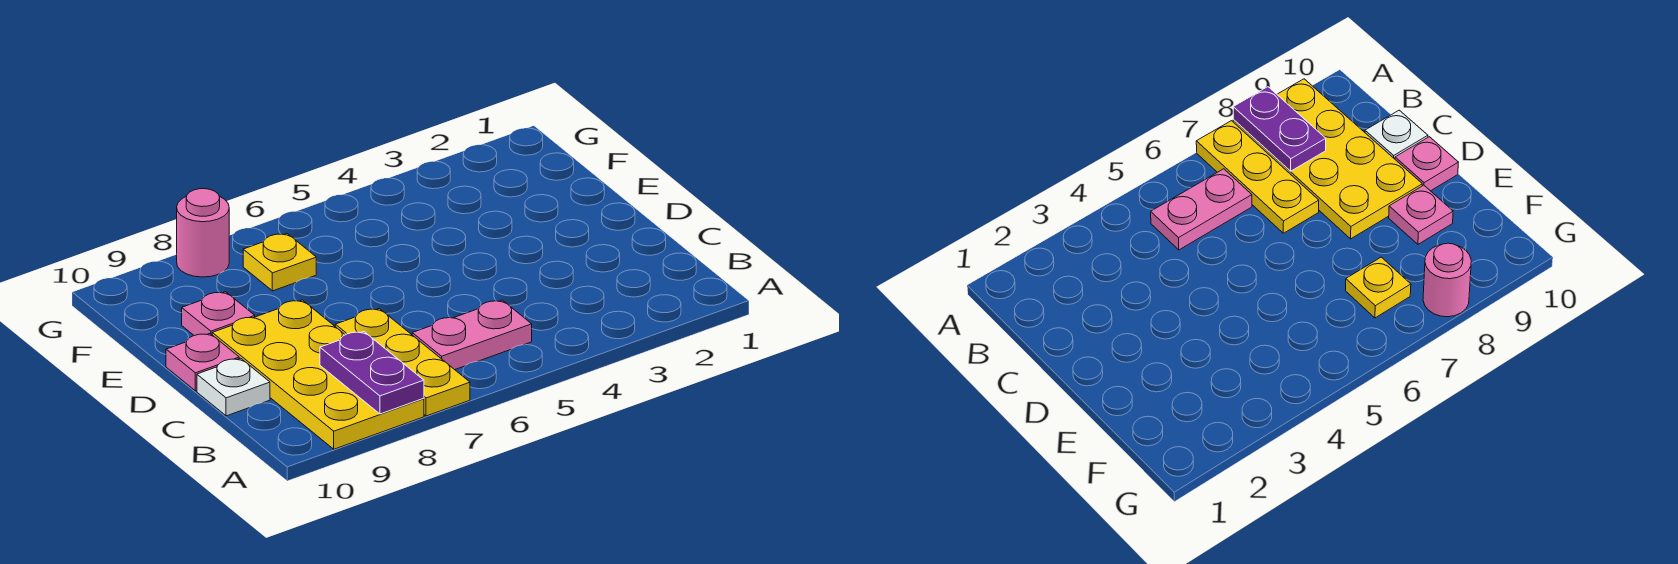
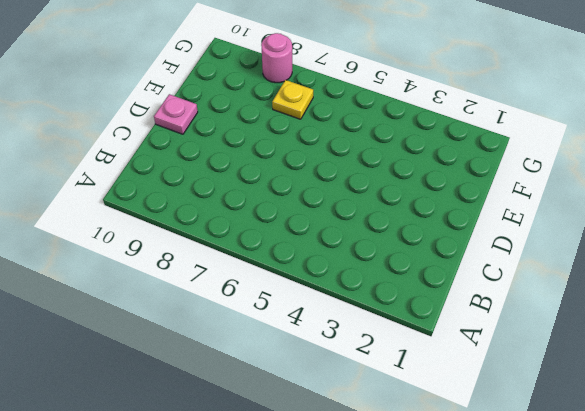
none -> yellow 1x3 plate [335,308,470,416]
none -> yellow 2x4 plate [212,300,424,449]

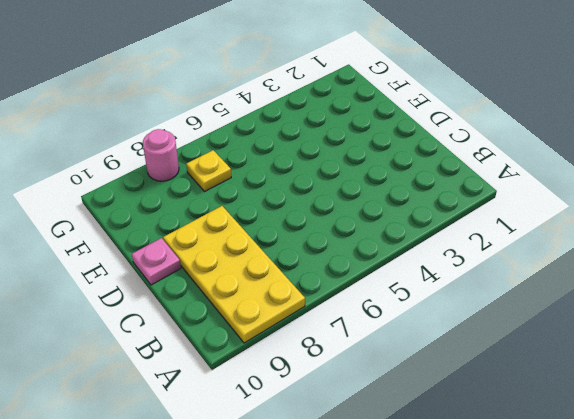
none -> yellow 1x3 plate [335,308,470,416]
none -> pink 1x2 plate [412,300,532,370]

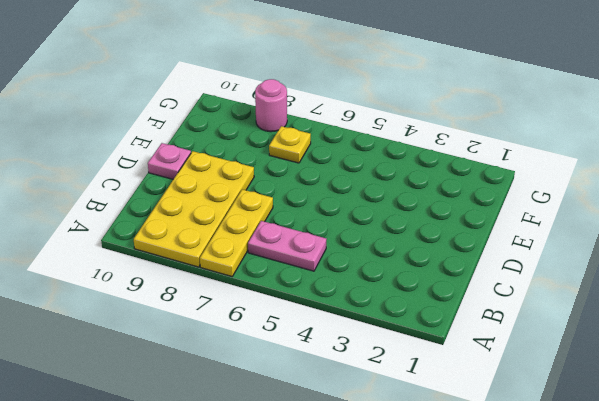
none -> white 1x1 plate [197,358,270,416]
none -> pink 1x1 plate [182,292,255,335]

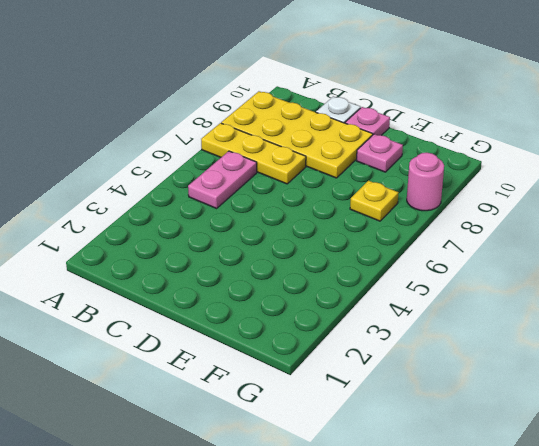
none -> purple 1x2 plate [320,332,424,414]

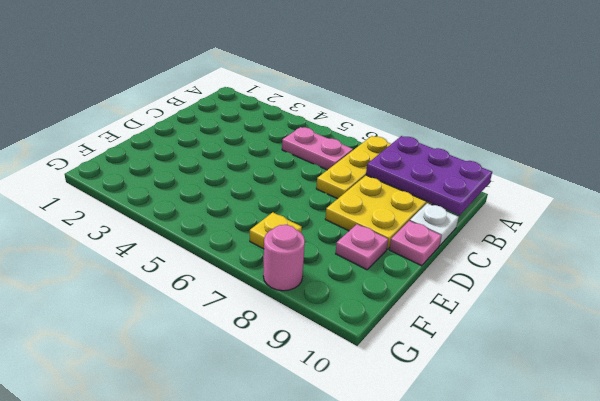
purple 2x3 plate [366,136,492,215] -> purple 1x2 plate [320,332,424,414]

